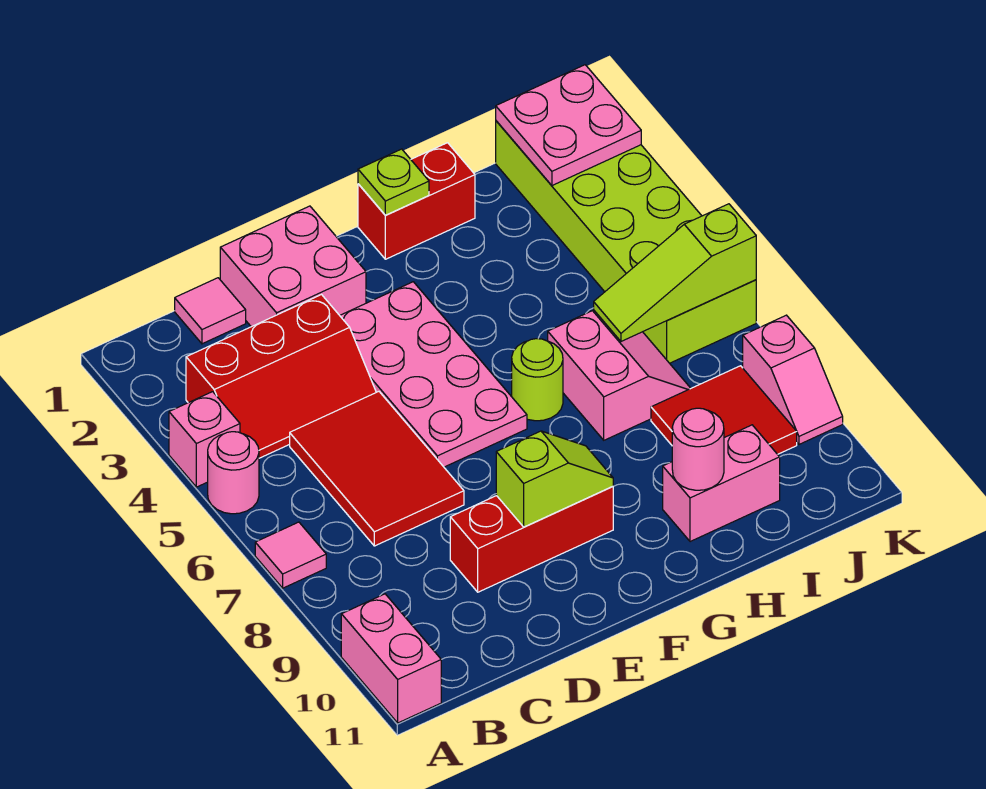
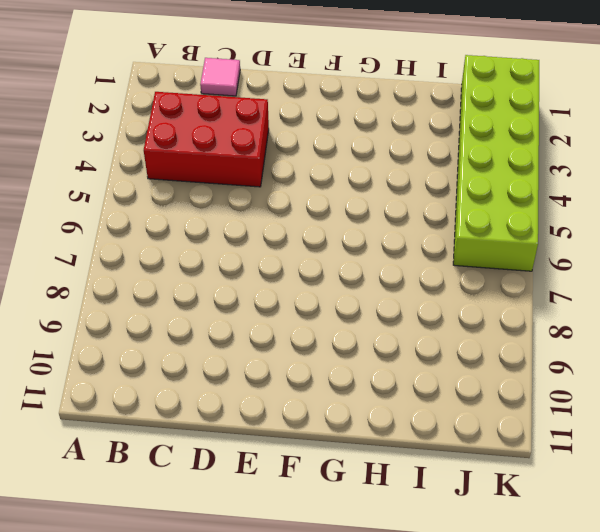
red 2x3 brick [144,92,269,187] -> red 2x3 slope [186,295,376,458]
none -> pink 1x1 brick [169,392,240,487]
none -> pink 1x1 round brick [208,432,259,514]
none -> pink 1x1 tile [255,522,326,588]

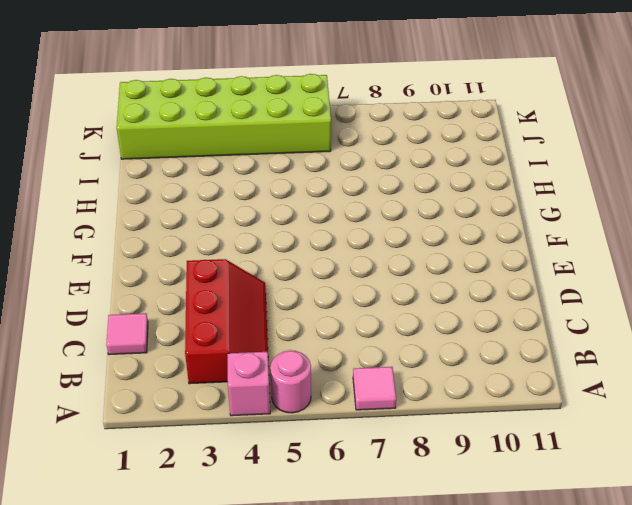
none -> pink 1x2 brick [341,594,441,723]
none -> red 2x3 tile [290,392,464,546]
none -> pink 2x2 brick [220,206,366,327]

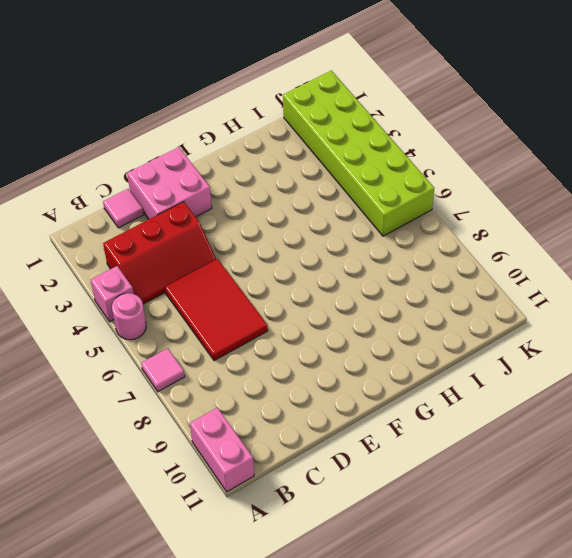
none -> red 1x3 brick [450,486,613,592]
none -> pink 2x4 plate [340,282,527,467]
none -> red 1x2 brick [358,143,475,259]

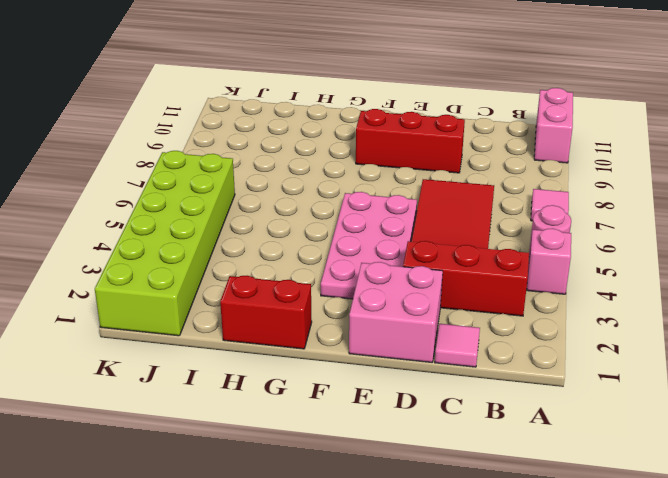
none -> lime 1x1 round brick [512,339,563,421]
none -> pink 2x2 slope [548,311,691,440]
none -> pink 1x2 brick [663,425,780,542]

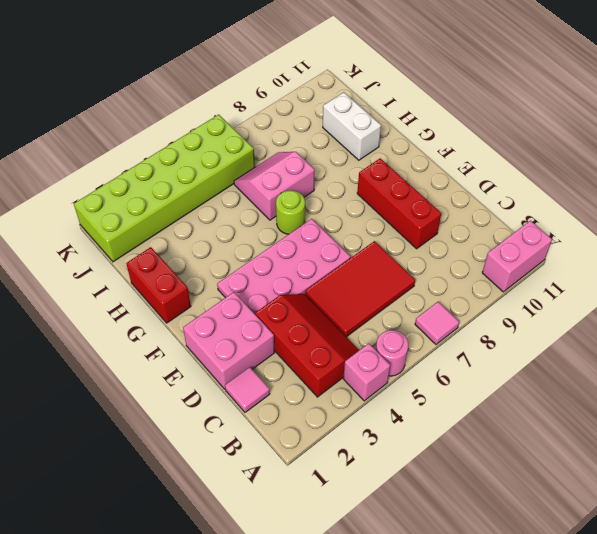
white 1x2 brick [323,92,381,160] -> pink 1x2 brick [663,425,780,542]
none -> red 2x2 tile [651,366,797,454]
none -> pink 1x2 slope [743,315,843,444]
none -> lime 1x2 slope [496,431,613,527]

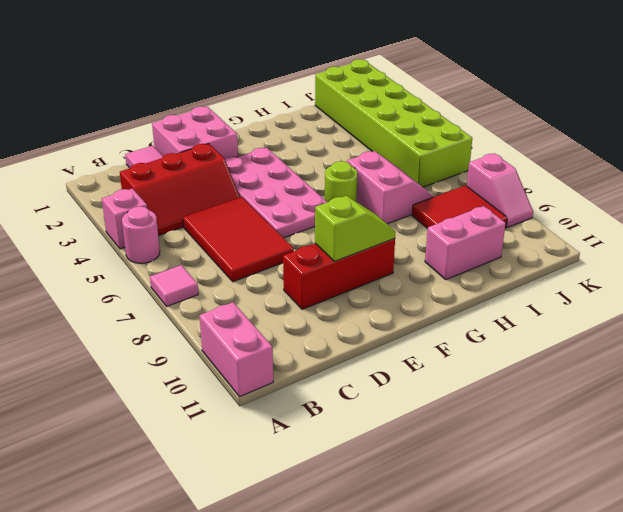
none -> red 1x2 brick [358,143,475,259]
none -> lime 1x1 plate [358,149,429,215]
none -> pink 1x1 round brick [672,408,724,490]

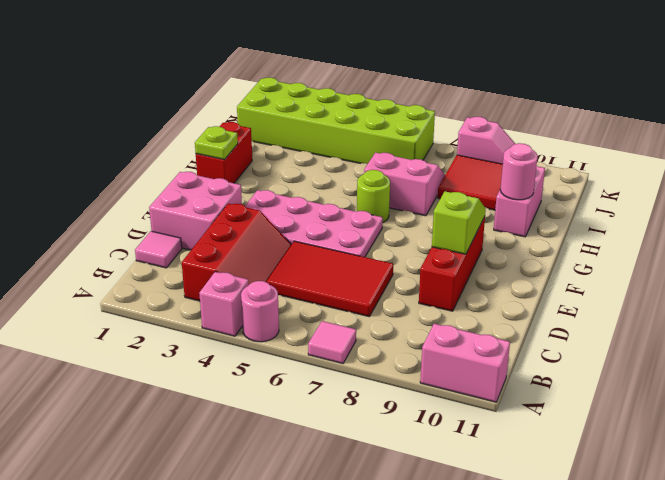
none -> lime 1x3 slope [594,204,756,341]
none -> pink 2x2 plate [496,65,641,185]

